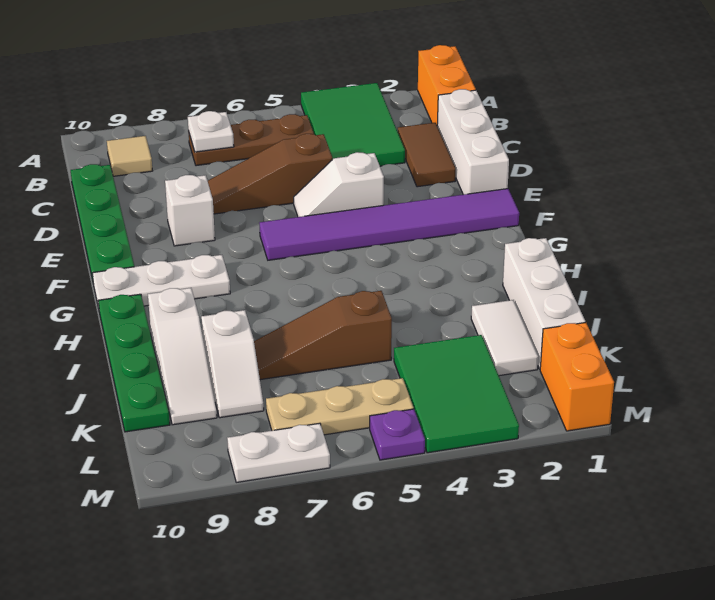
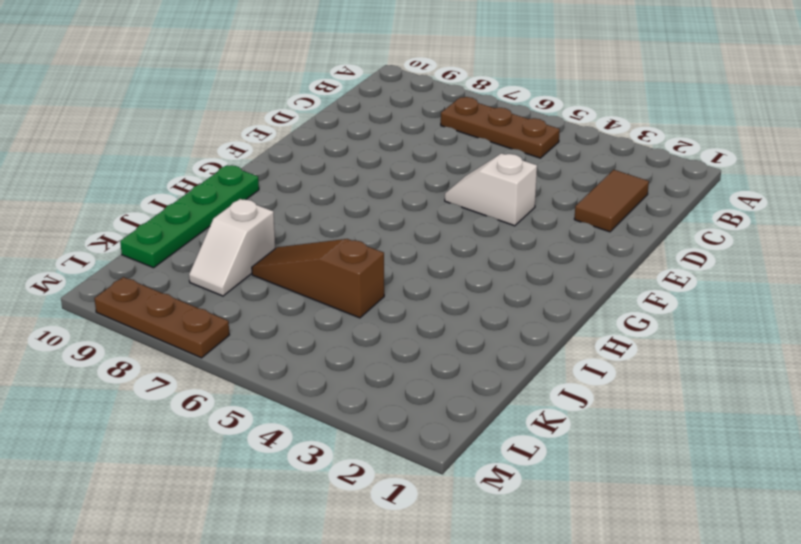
brown 1x3 plate [94,277,229,358] -> white 1x2 plate [227,423,330,482]
none -> orange 1x2 brick [418,45,476,124]
none -> green 2x3 tile [301,83,405,166]
none -> tan 1x1 tile [107,136,152,176]

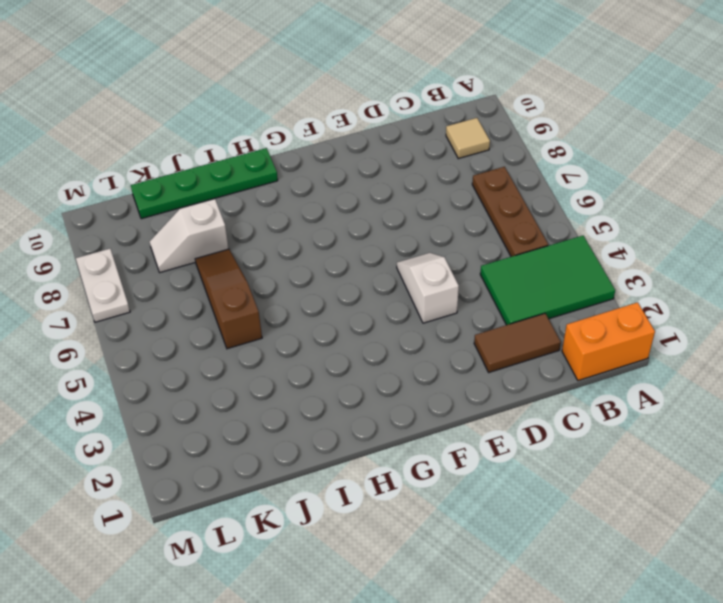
none -> white 1x3 brick [437,89,509,195]
none -> green 1x4 plate [71,164,134,280]
none -> brown 1x3 slope [208,134,332,214]

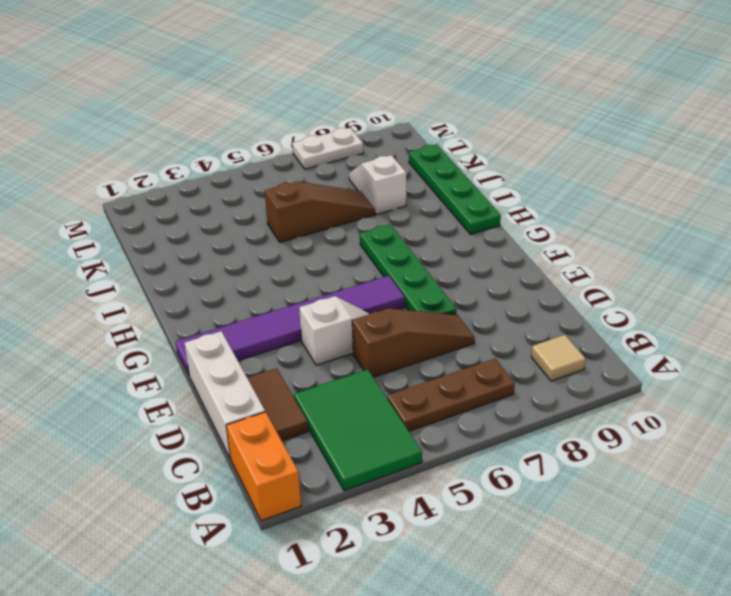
green 1x4 plate [360,225,457,314] -> green 1x4 plate moved to [71,164,134,280]
none -> white 1x1 brick [165,175,215,246]
none -> white 1x3 plate [92,255,230,309]
none -> white 1x3 brick [503,238,585,369]

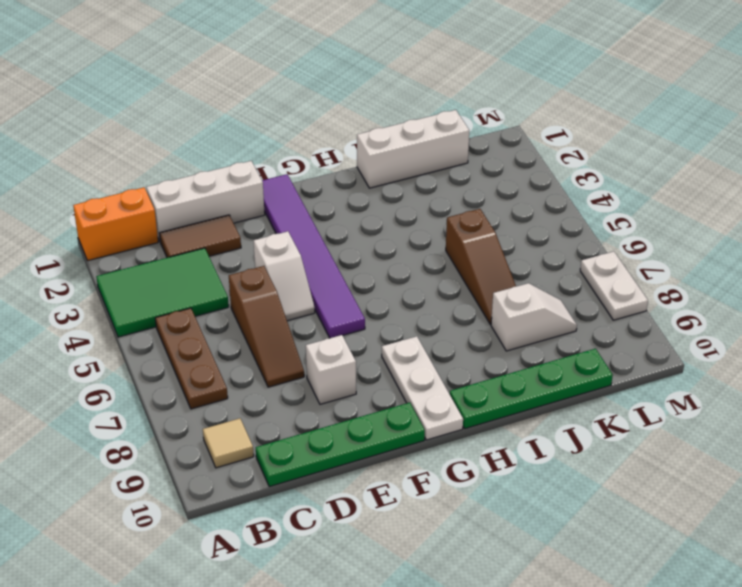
none -> white 1x3 slope [148,288,217,425]
none -> white 1x2 tile [471,300,538,376]
none -> green 2x3 tile [394,335,519,453]

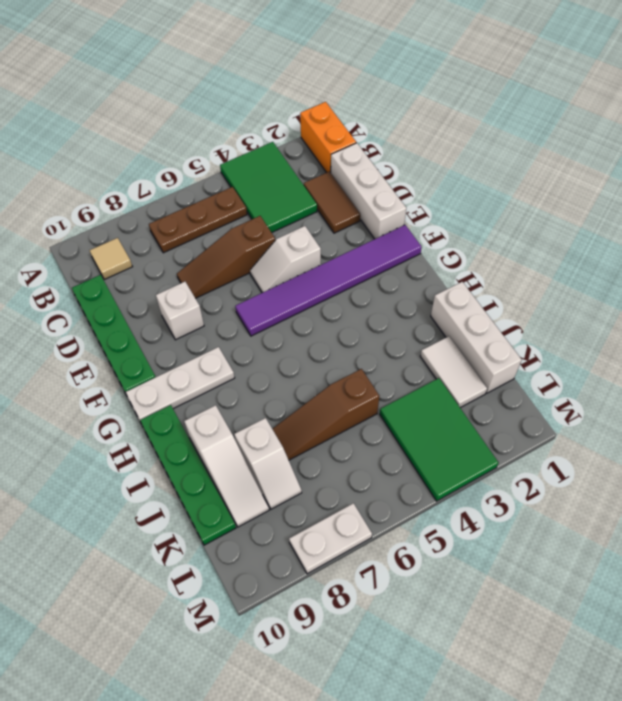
none -> orange 1x2 brick [540,323,614,431]
none -> tan 1x3 plate [266,378,414,435]
none -> purple 1x1 plate [370,409,425,460]

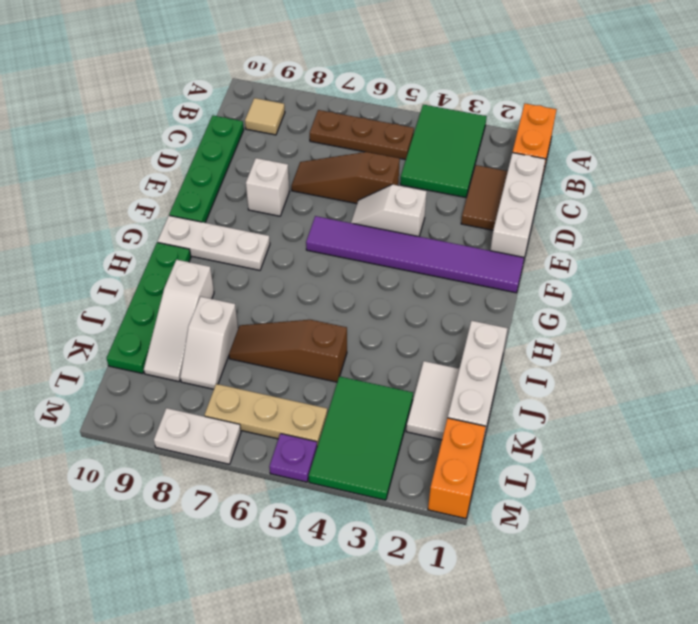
none -> white 1x1 plate [188,111,234,152]

